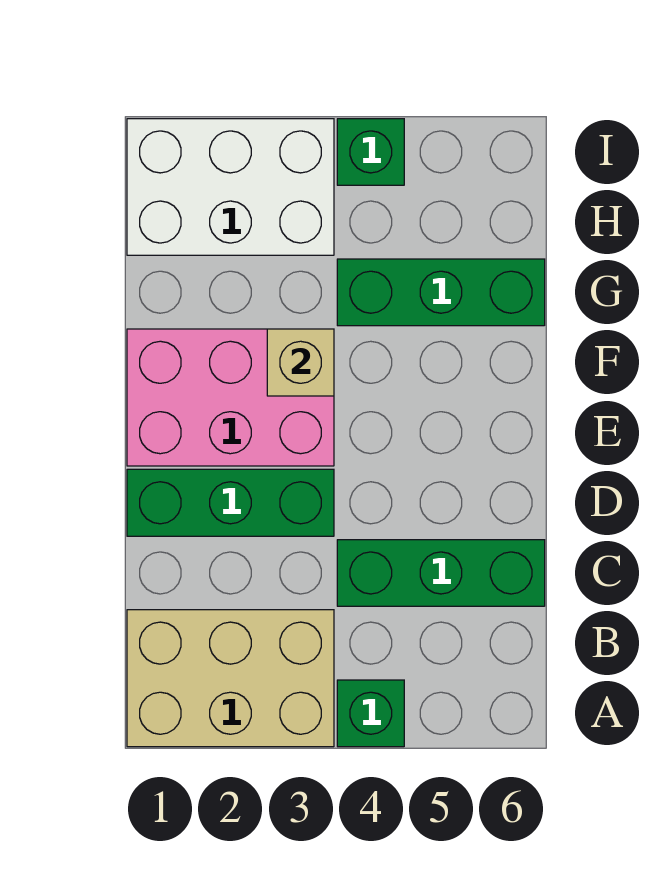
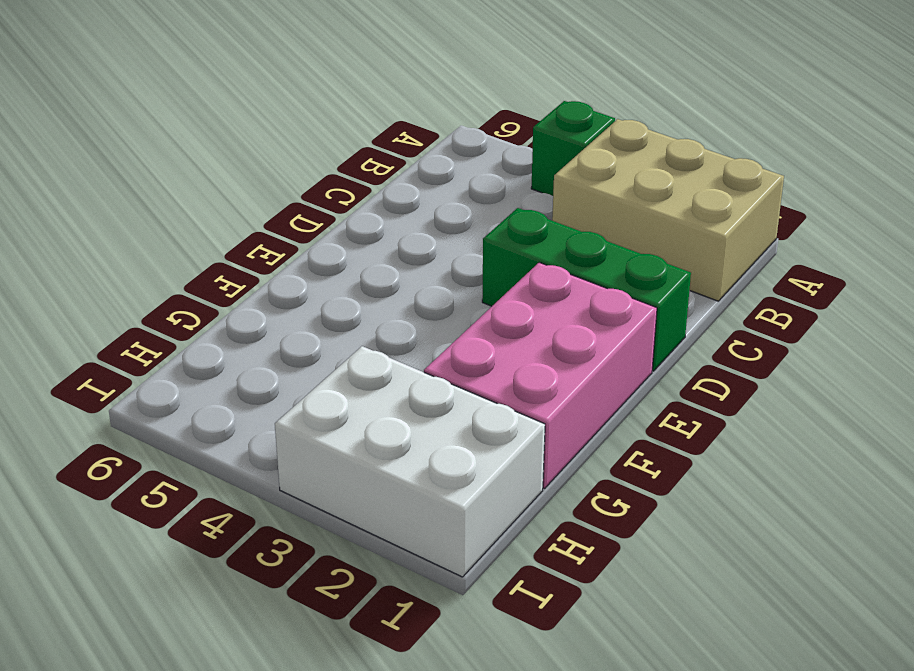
pink 2x3 brick [424,262,657,489] -> pink 2x3 brick turned to [127,329,334,466]
none -> green 1x3 brick [337,540,545,606]
none -> green 1x3 brick [337,259,545,326]

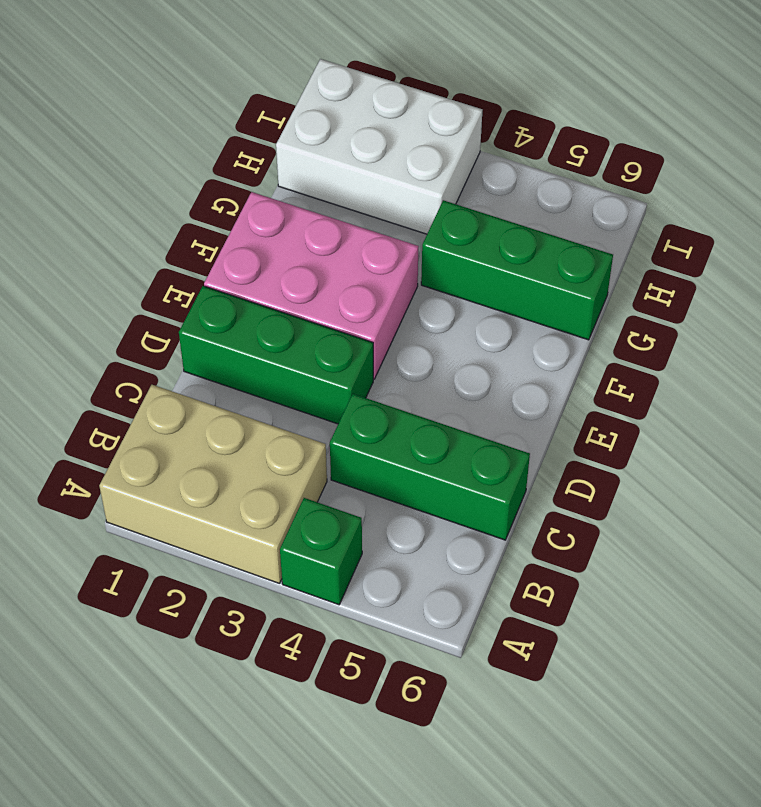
none -> green 1x1 brick [337,119,404,185]
none -> tan 1x1 brick [267,329,334,396]

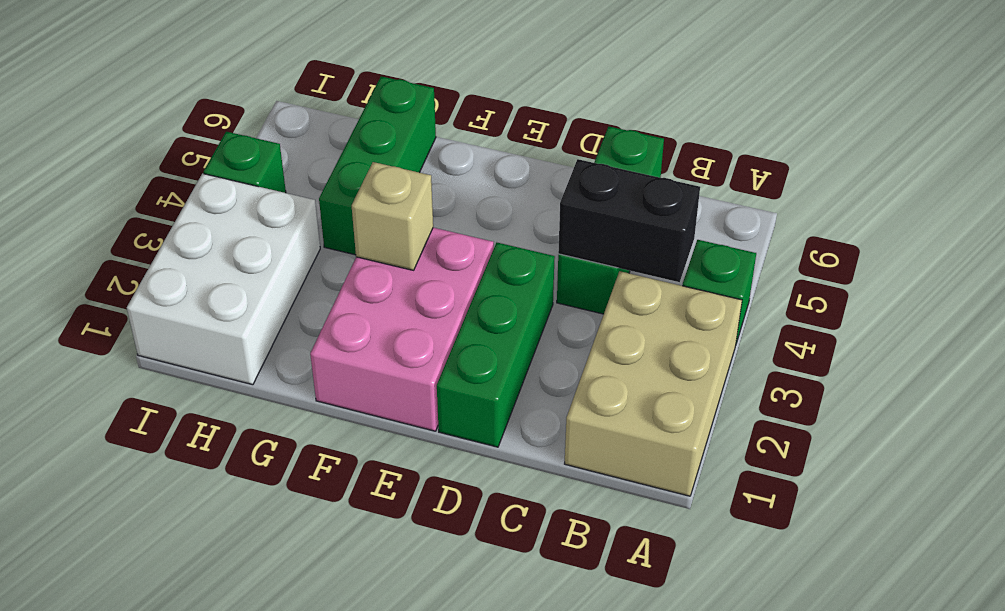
black 1x2 brick [558,159,700,282] -> none

